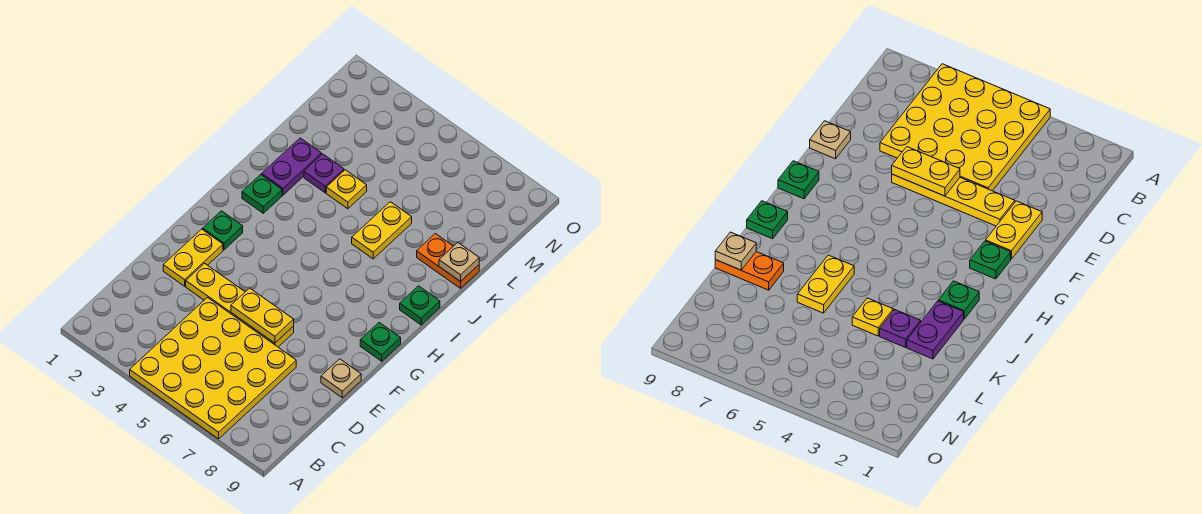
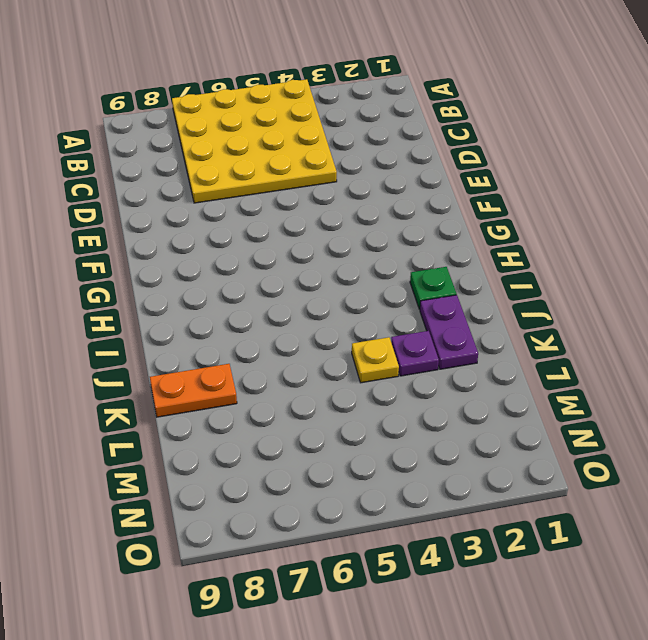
none -> yellow 1x2 plate [163,229,223,286]
none -> yellow 1x4 plate [186,263,294,347]
none -> tan 1x1 plate [321,359,361,398]

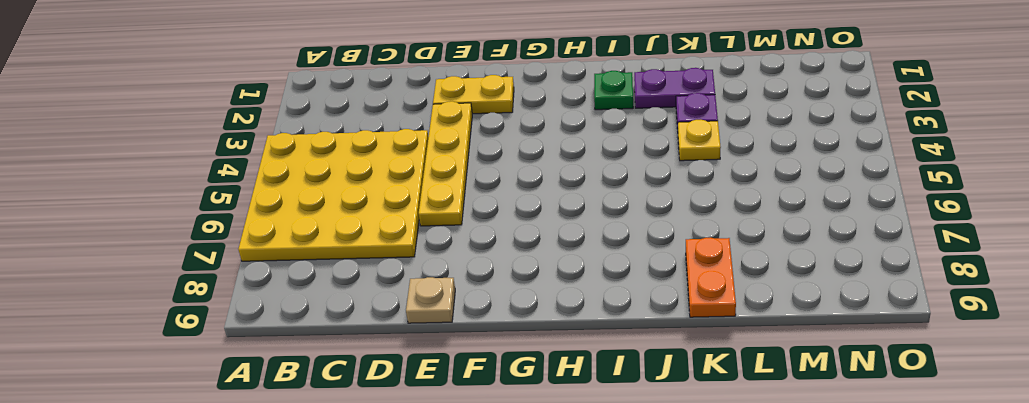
none -> green 1x1 plate [203,211,243,250]
none -> green 1x1 plate [360,323,401,361]
none -> green 1x1 plate [400,286,440,325]

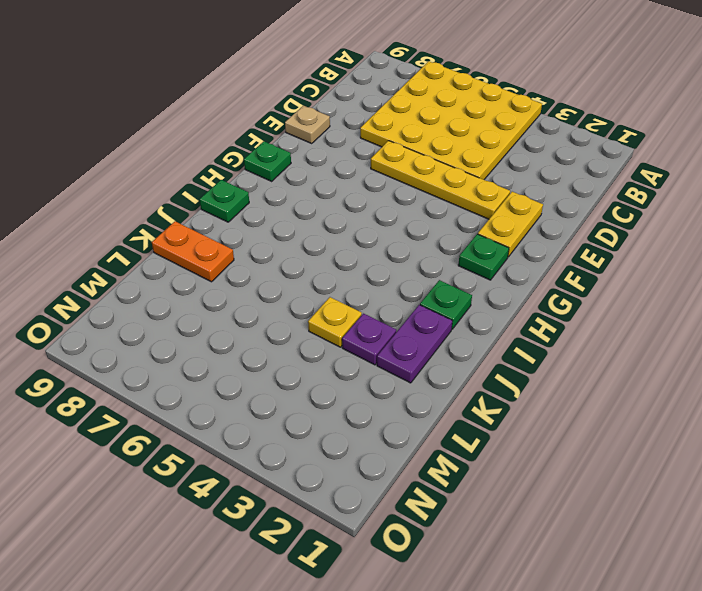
none -> yellow 1x2 plate [352,202,412,259]
none -> yellow 1x2 plate [231,288,294,343]
none -> tan 1x1 plate [439,243,479,282]

